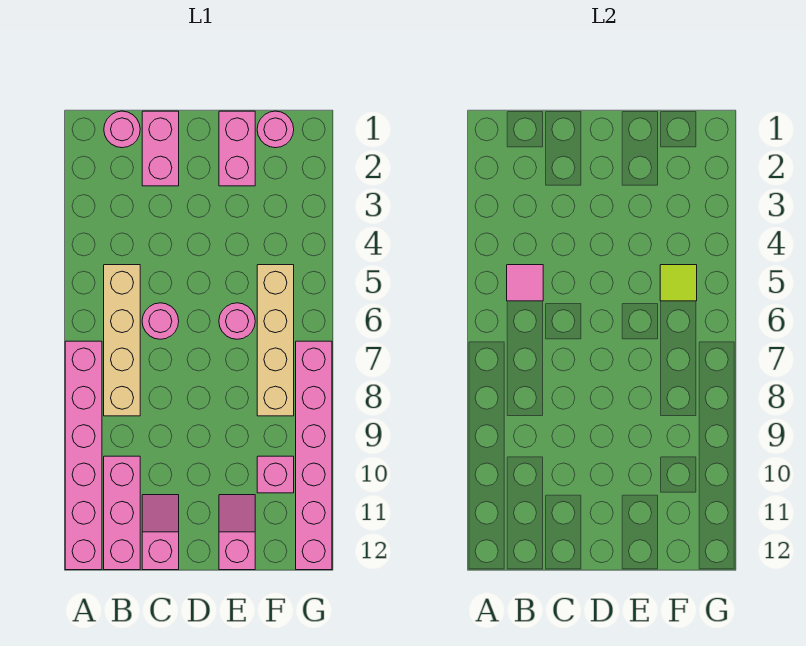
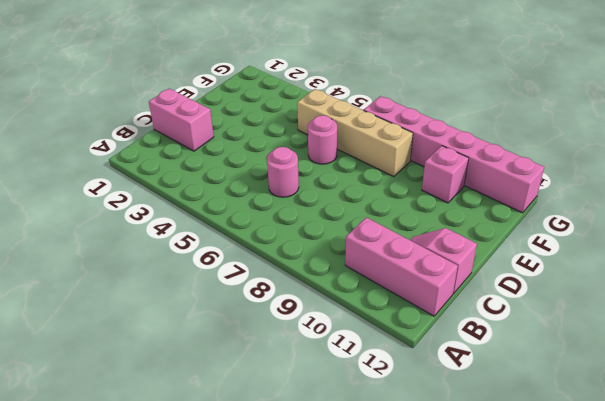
none -> pink 1x6 brick [65,341,102,570]
none -> pink 1x1 round brick [104,111,140,148]
none -> tan 1x4 brick [104,265,140,416]

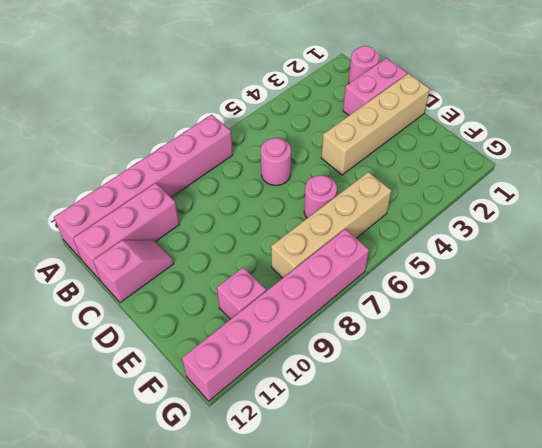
tan 1x4 brick [321,74,430,175] -> tan 1x4 brick moved to [104,265,140,416]
none -> pink 1x2 brick [219,111,255,186]
none -> pink 1x2 slope [219,495,255,570]
none -> pink 1x1 round brick [257,111,294,148]

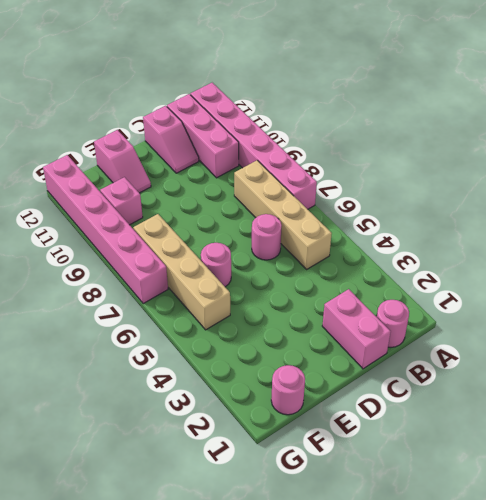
none -> pink 1x2 brick [219,111,255,186]
none -> pink 1x1 tile [507,265,543,301]
none -> lime 1x1 tile [660,265,697,301]

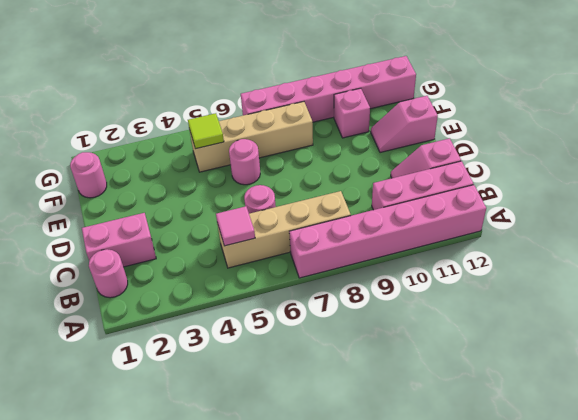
none -> pink 1x2 brick [219,111,255,186]

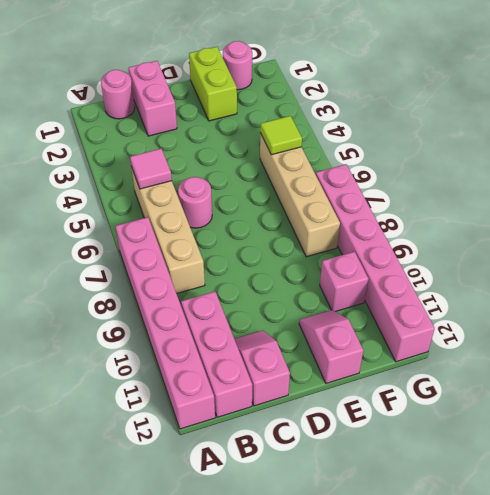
lime 1x2 brick [189,47,237,121] -> pink 1x2 brick [219,111,255,186]
none -> pink 1x1 round brick [219,303,255,339]

